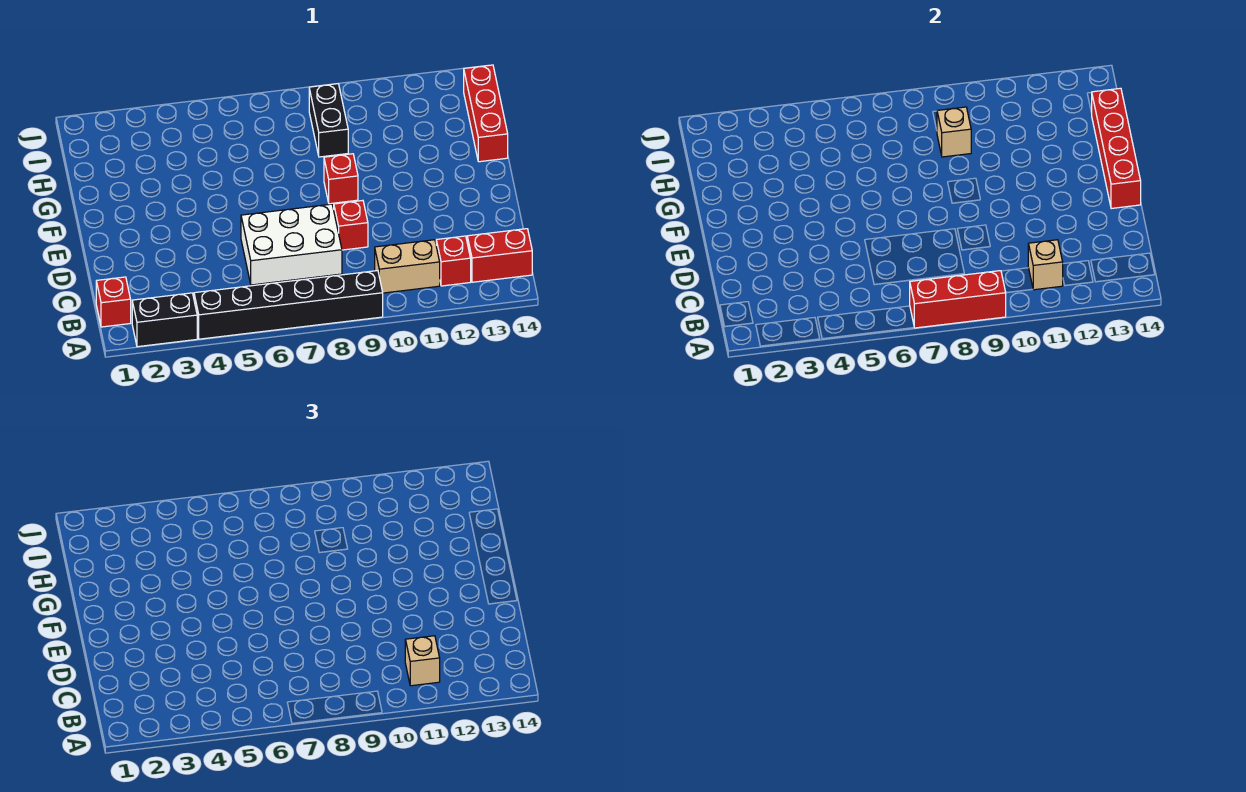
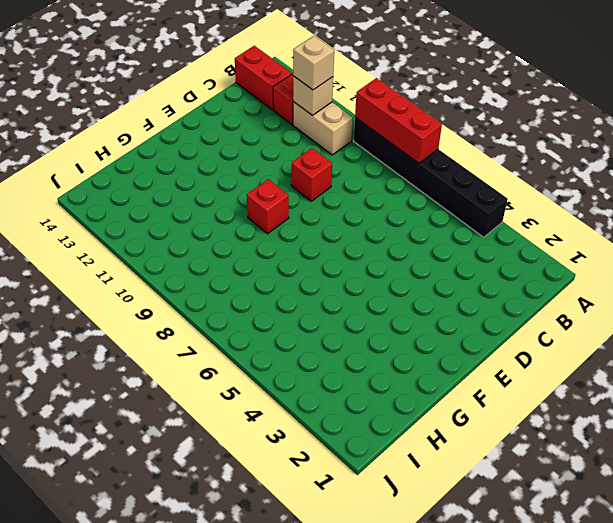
none -> black 1x2 brick [132,293,197,347]
none -> red 1x1 brick [96,277,131,327]
none -> white 2x3 brick [241,204,342,285]

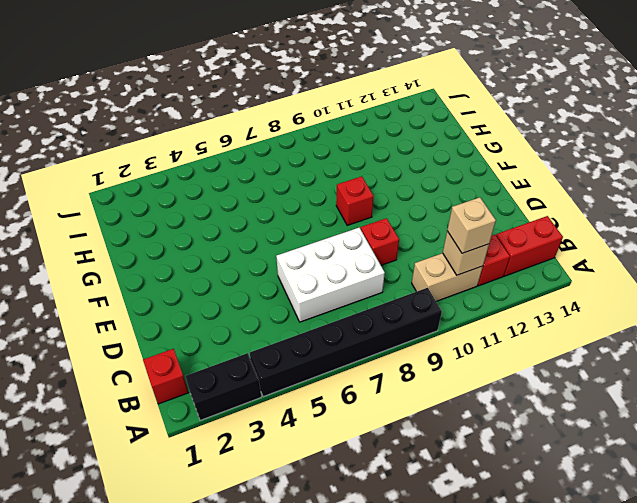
none -> red 1x3 brick [464,65,508,162]
none -> black 1x2 brick [309,84,348,157]
none -> red 1x3 brick [910,271,1006,328]

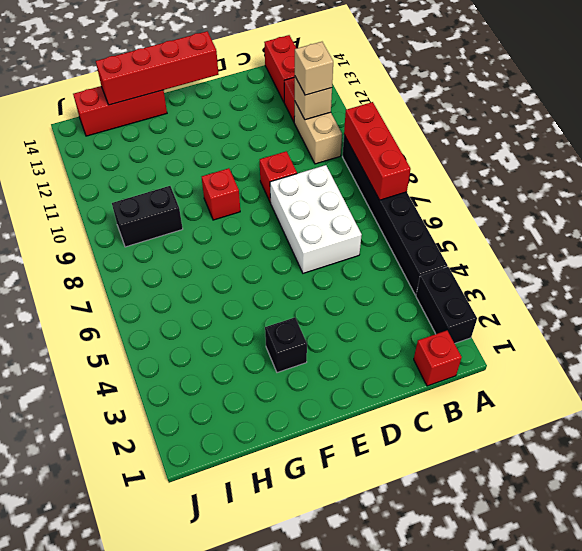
black 1x1 brick [265,317,307,373] -> none
none -> tan 1x1 brick [937,107,971,157]

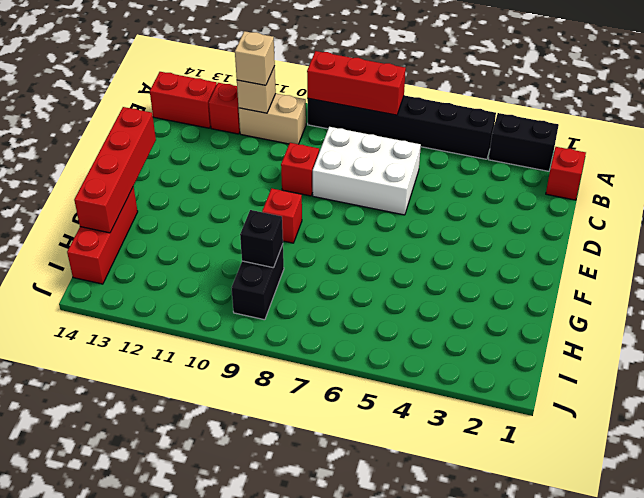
black 1x1 brick [240,210,283,268] -> tan 1x1 brick [937,107,971,157]

